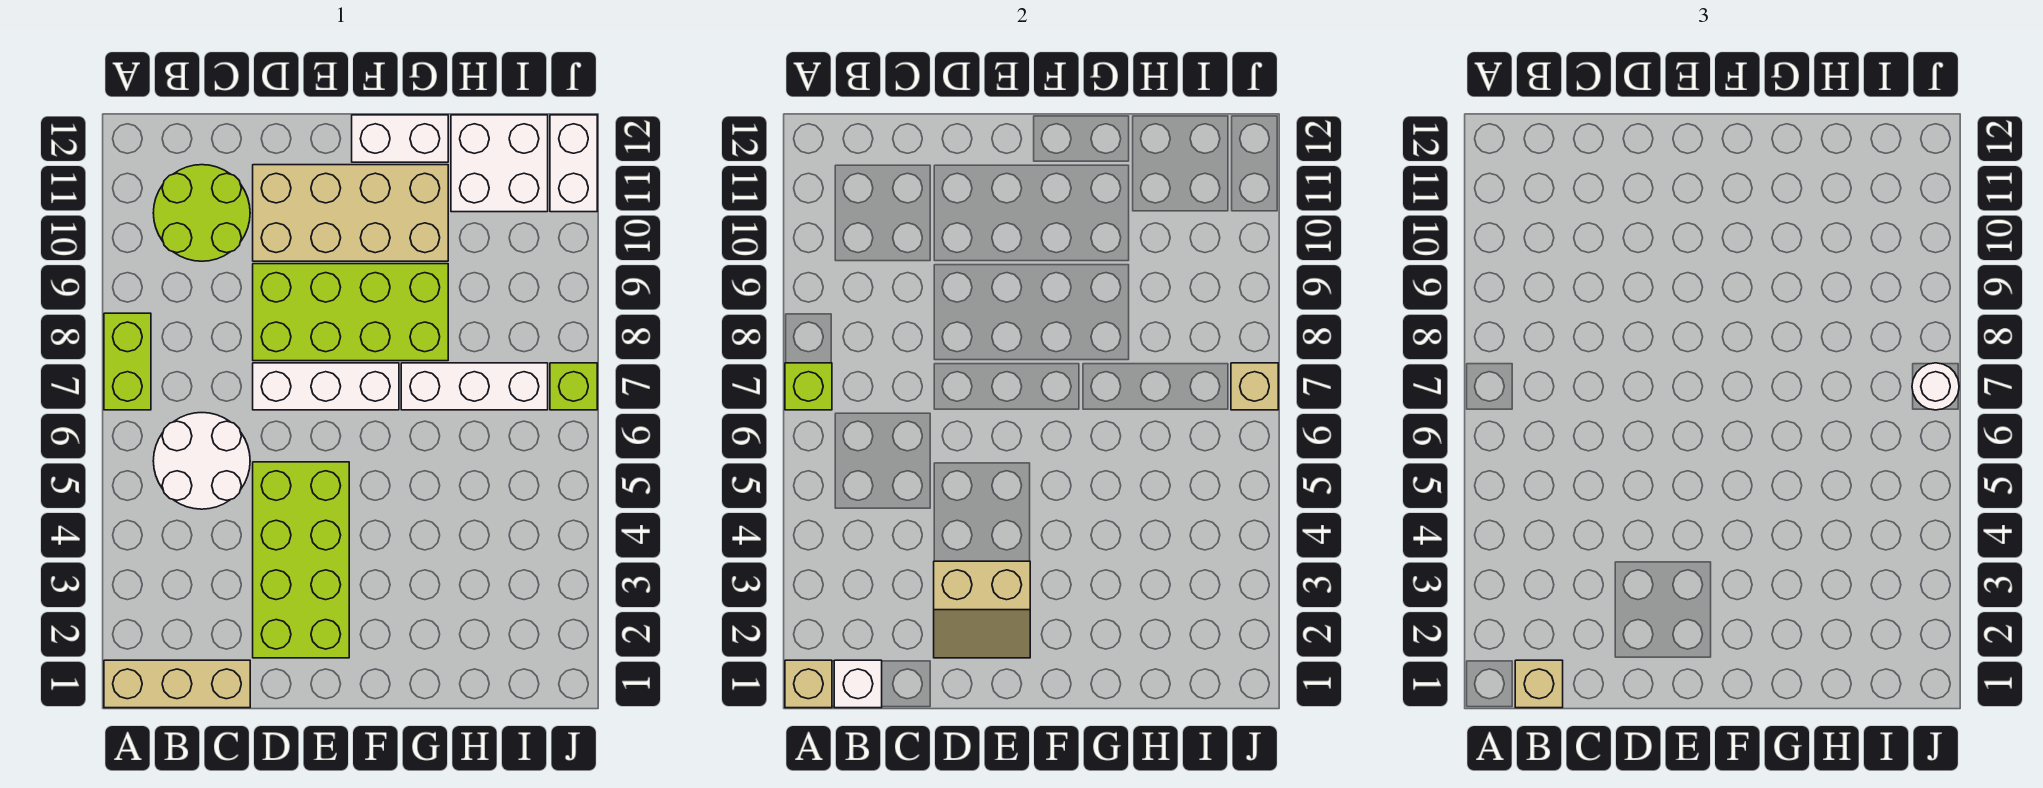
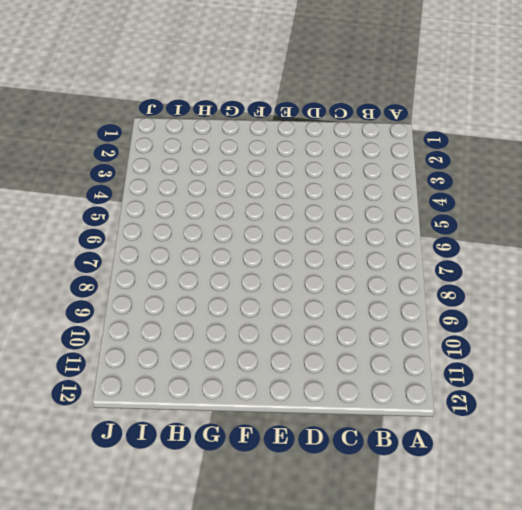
none -> tan 1x3 brick [104,660,250,708]
none -> lime 1x2 brick [104,313,151,410]
none -> white 2x2 round brick [153,413,250,509]

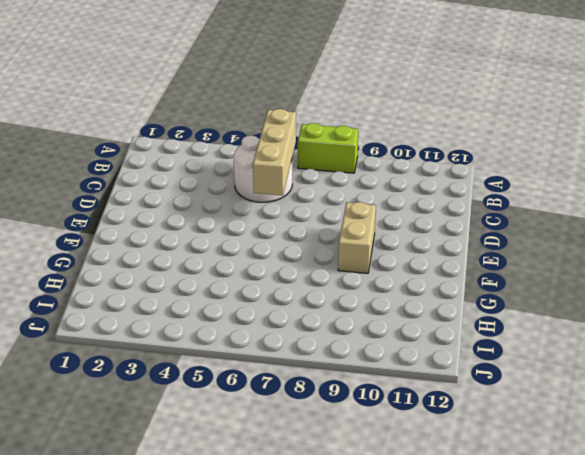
tan 1x3 brick [253,109,296,195] -> tan 1x3 brick moved to [104,660,250,708]
tan 1x2 brick [338,202,376,273] -> lime 2x4 brick [253,264,448,361]
none -> lime 2x2 round brick [153,165,250,261]
none -> lime 2x4 brick [253,462,349,658]
none -> white 1x3 brick [253,363,399,410]

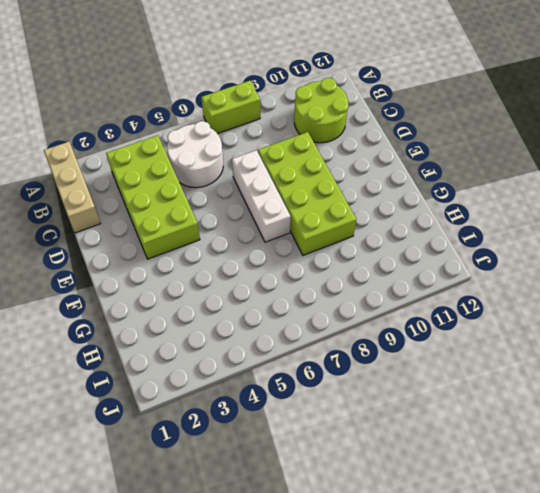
lime 2x4 brick [106,135,200,259] -> lime 2x4 brick turned to [253,462,349,658]
none -> tan 2x4 brick [253,165,448,261]
none -> white 1x2 brick [352,115,448,162]
none -> white 1x3 brick [401,363,548,410]

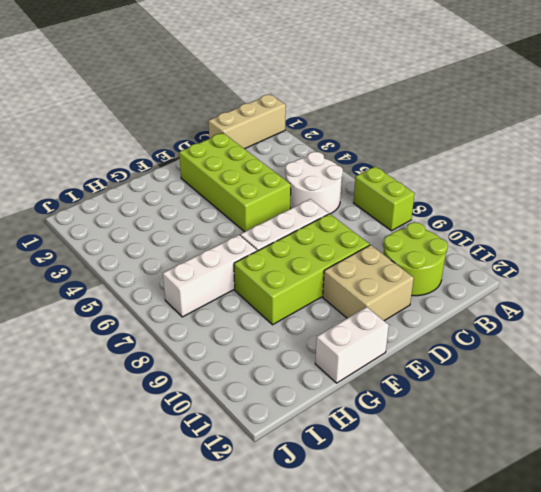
tan 2x2 brick [323,245,414,321] -> tan 2x4 brick [253,165,448,261]
none -> white 2x2 brick [451,115,548,212]
none -> lime 1x1 brick [550,363,597,410]
none -> white 1x2 brick [550,115,597,212]

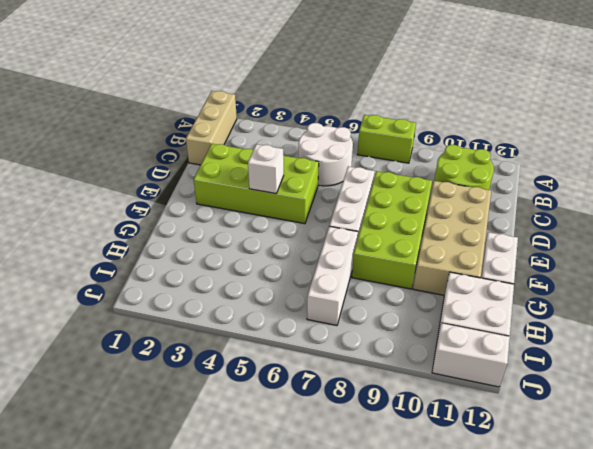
white 1x1 brick [248,144,284,194] -> white 1x1 brick moved to [834,660,882,708]
none -> lime 1x1 brick [550,363,597,410]
none -> tan 1x1 brick [785,660,832,708]
none -> lime 1x1 brick [785,363,832,410]

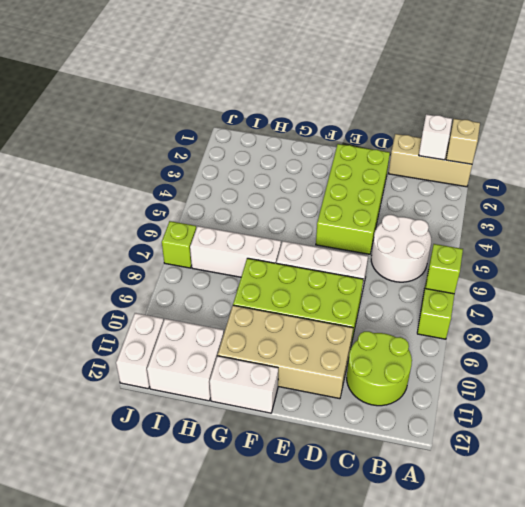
none -> tan 2x2 slope [934,561,1030,658]
none -> tan 1x1 brick [1231,363,1278,410]
none -> tan 1x1 brick [1515,660,1563,708]

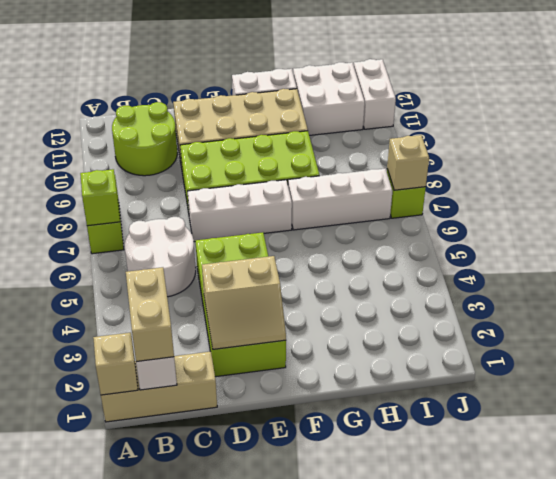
tan 1x2 brick [126,267,174,362] -> tan 1x1 brick [1515,660,1563,708]
none -> white 1x1 round brick [1912,363,1959,410]

